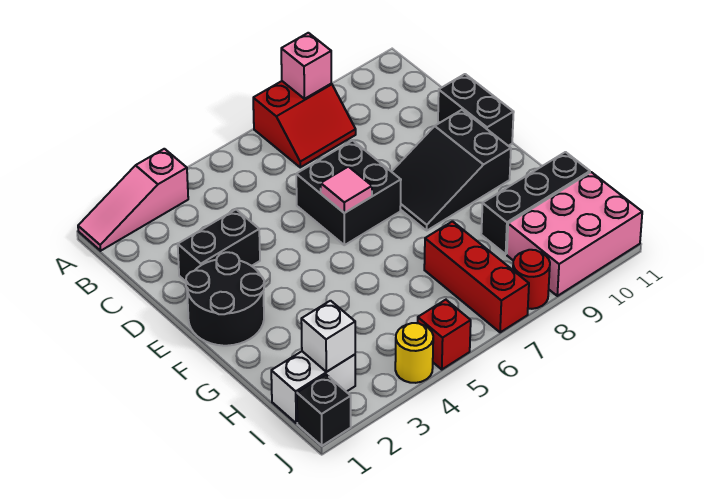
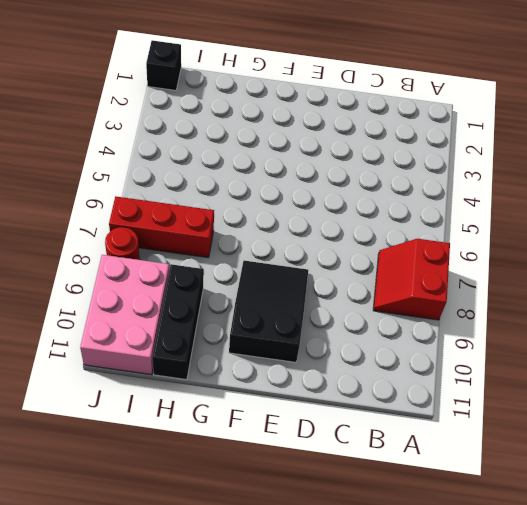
none -> pink 1x3 slope [78,149,188,251]
none -> black 1x2 brick [178,210,260,281]
none -> black 2x2 brick [296,140,401,245]

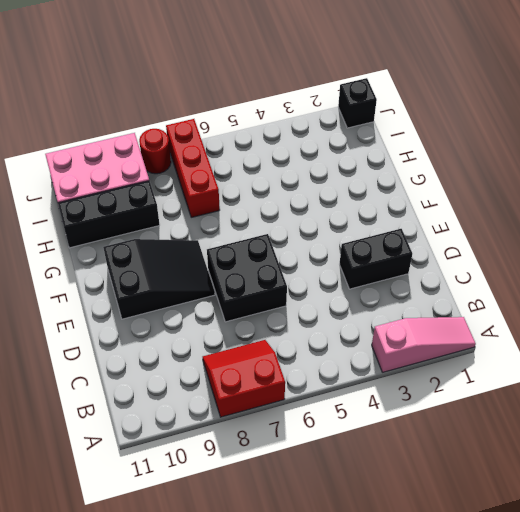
none -> black 1x2 brick [438,74,514,146]
none -> black 2x2 round brick [186,252,264,346]
none -> white 1x2 brick [271,351,355,423]

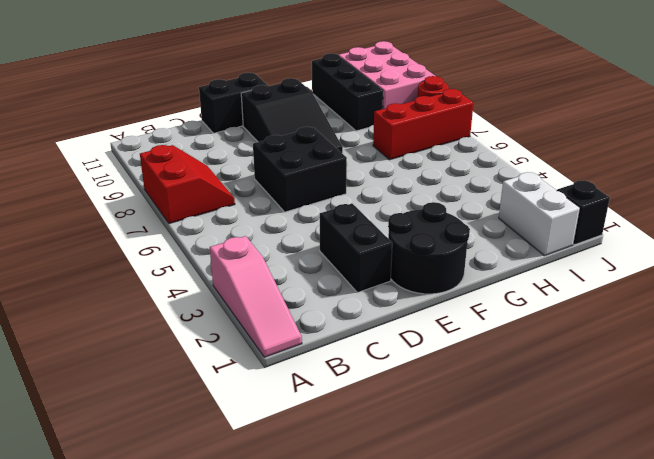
none -> yellow 1x1 round brick [395,323,433,383]
none -> red 1x1 brick [418,300,471,369]
none -> pink 1x1 brick [281,33,331,99]

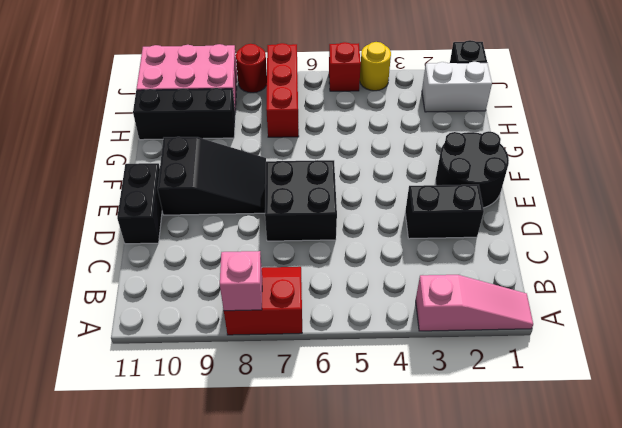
none -> pink 1x1 tile [321,167,372,213]
none -> white 1x1 brick [301,301,355,372]

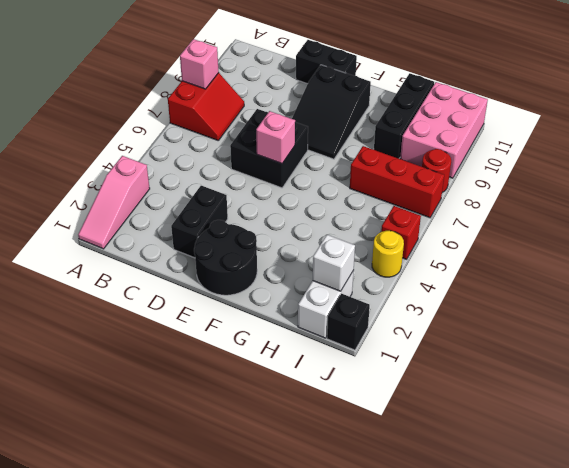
pink 1x1 brick [256,111,295,164] -> pink 1x1 tile [321,167,372,213]

